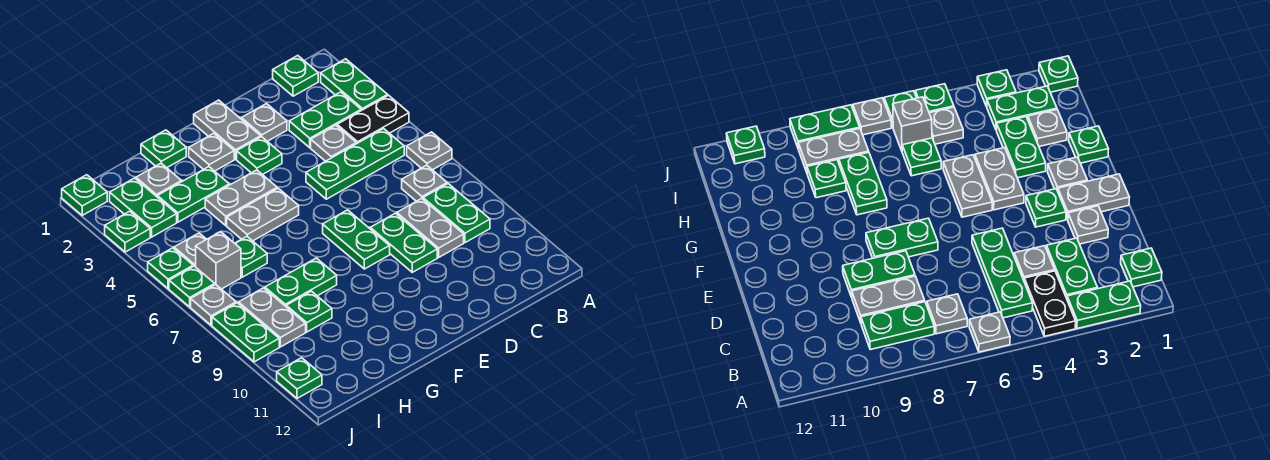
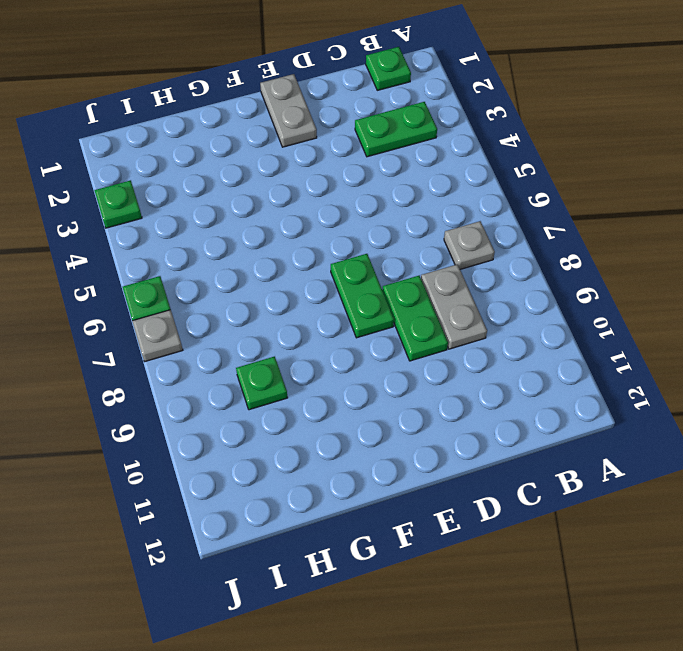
none -> green 1x2 plate [321,59,388,110]
none -> black 1x2 plate [337,95,409,144]
none -> grey 1x1 plate [407,132,452,170]
none -> green 1x3 plate [306,129,404,199]

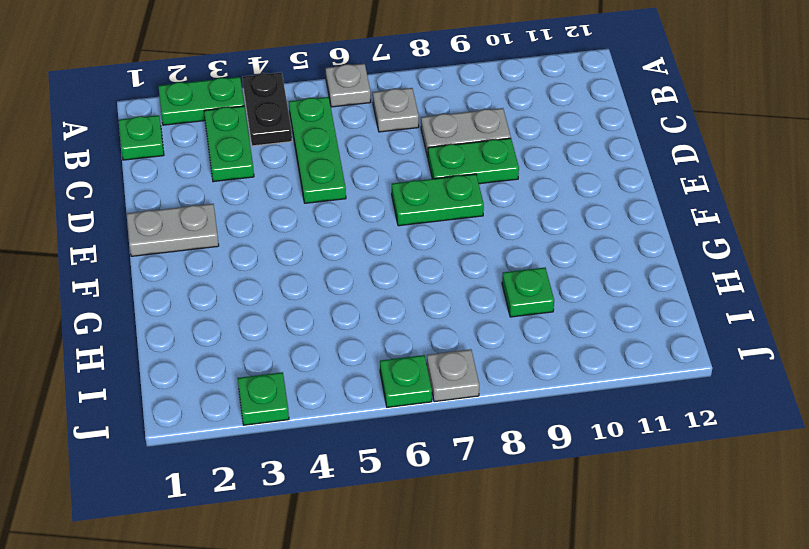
none -> green 1x2 plate [423,184,490,243]
none -> grey 1x1 plate [311,125,356,161]
none -> grey 1x1 plate [241,104,287,141]
none -> green 1x1 plate [237,137,282,175]

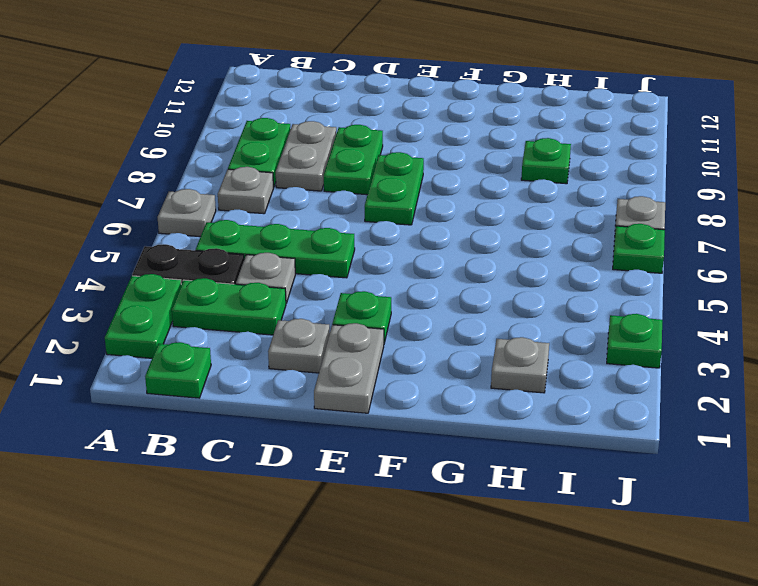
none -> grey 1x1 plate [189,133,234,171]
none -> grey 1x2 plate [205,170,277,225]
none -> grey 1x2 plate [227,188,299,241]
none -> green 1x1 plate [141,130,186,168]

